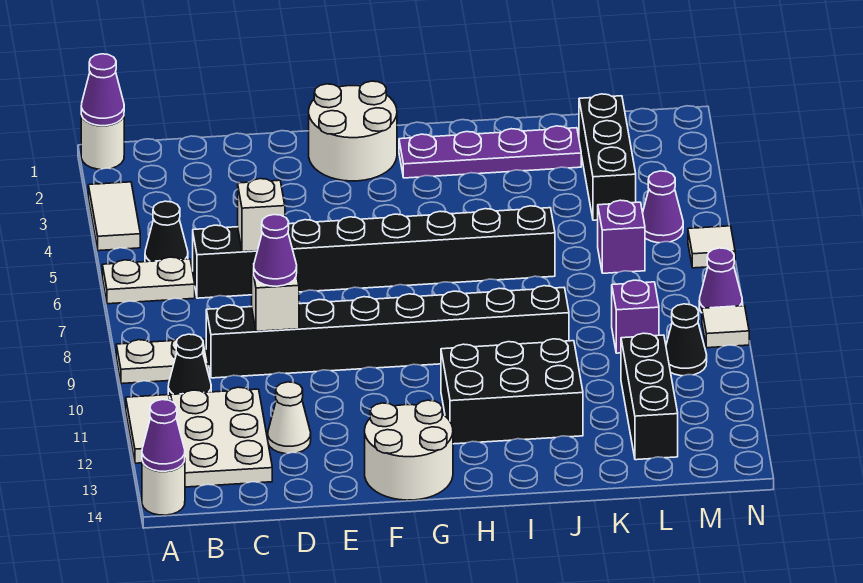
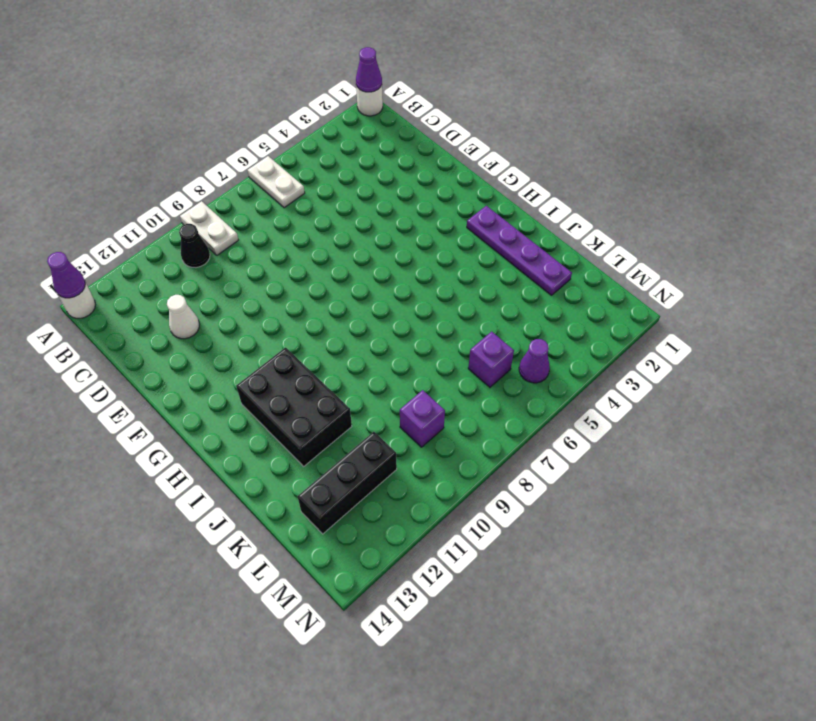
none -> white 1x2 tile [88,182,140,251]
none -> white 1x2 tile [126,395,169,463]
none -> black 1x1 cone [145,201,188,262]
none -> white 2x3 plate [171,387,272,487]

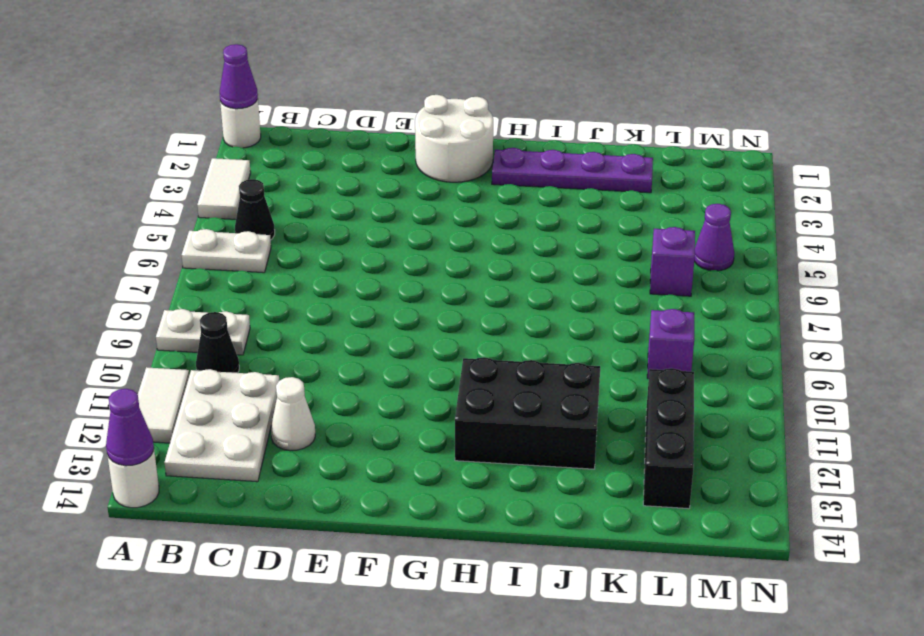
none -> black 1x8 brick [193,206,555,298]
none -> black 1x8 brick [206,286,569,378]
none -> white 2x2 round brick [365,400,453,500]
none -> black 1x3 brick [579,94,636,220]

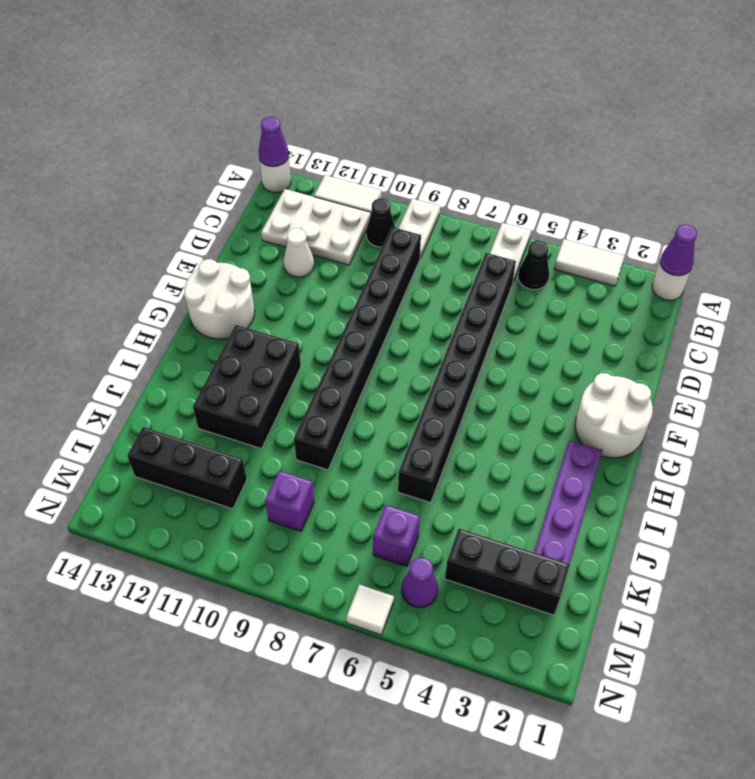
none -> black 1x1 cone [666,304,707,376]
none -> purple 1x1 cone [699,248,742,313]
none -> white 1x1 tile [702,306,749,348]
none -> white 1x1 brick [238,179,285,252]

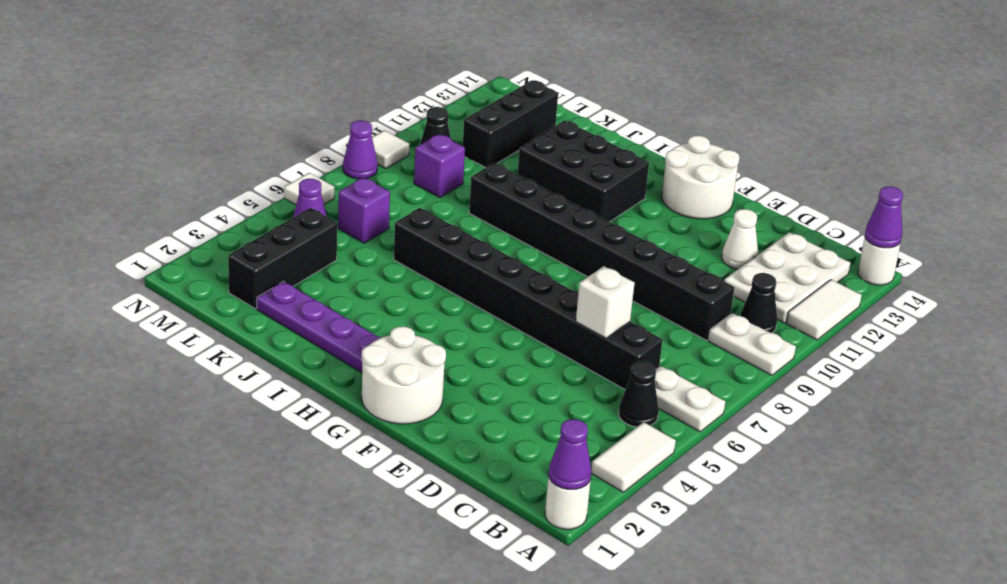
none -> white 1x1 brick [252,263,299,331]
none -> purple 1x1 cone [254,215,297,286]

